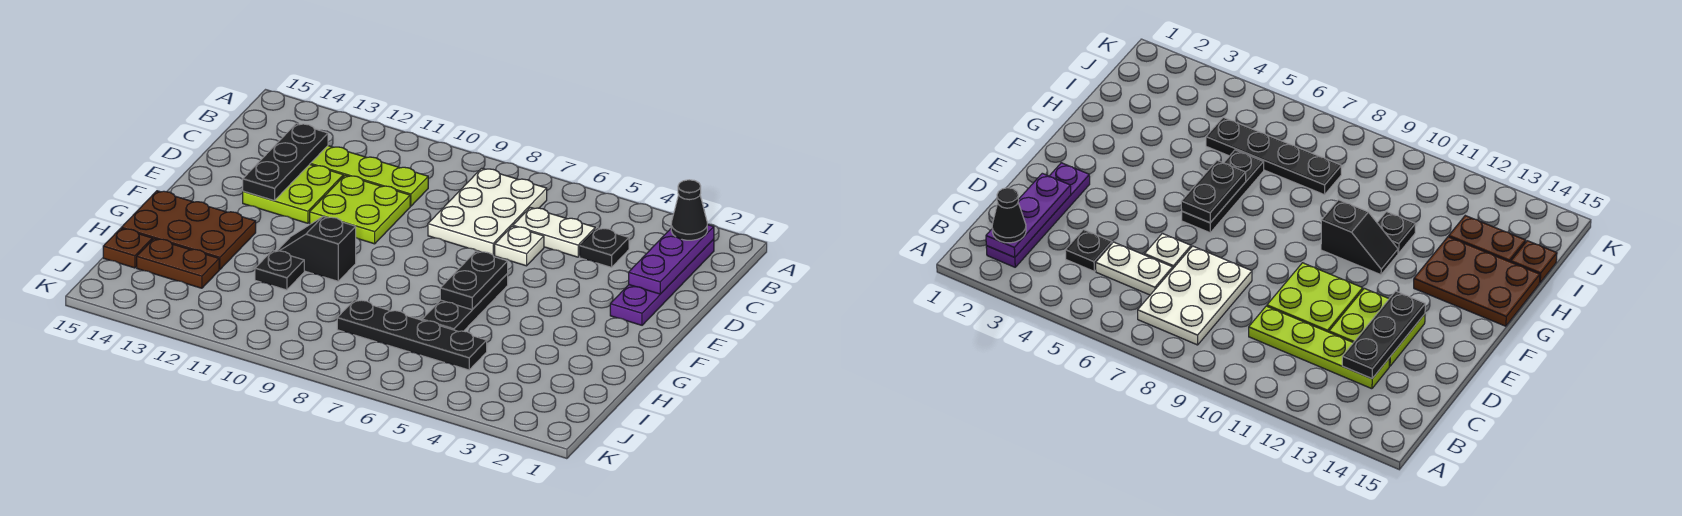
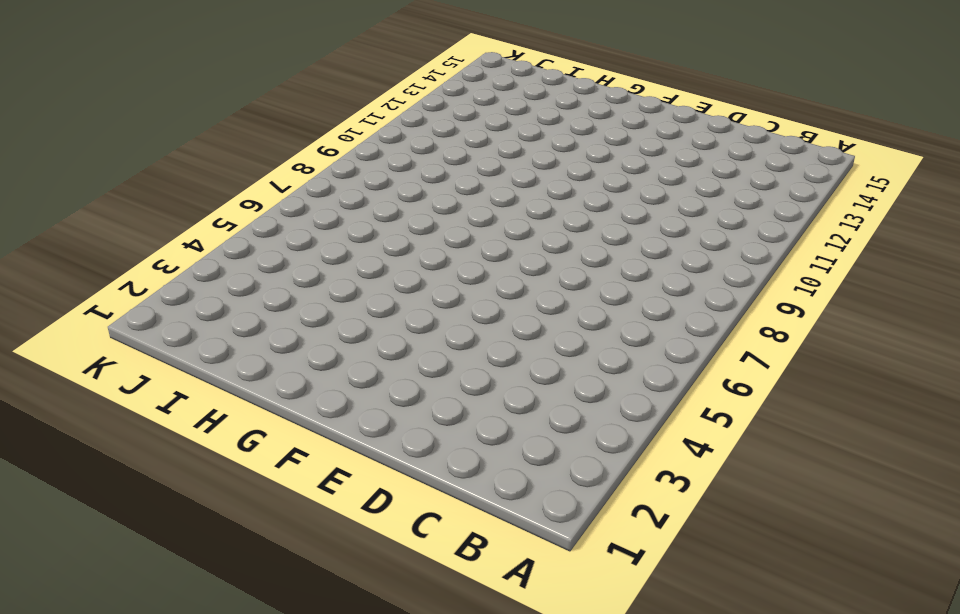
none -> purple 1x4 plate [610,239,714,325]
none -> white 2x3 plate [428,168,547,255]
none -> black 1x1 plate [580,228,629,267]

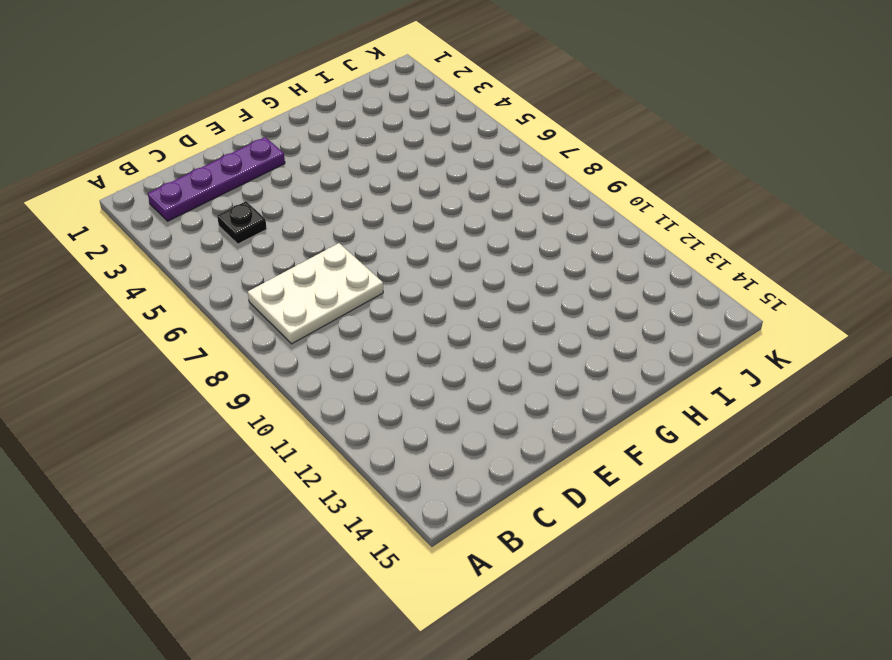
none -> white 1x2 plate [513,207,595,257]
none -> lime 1x4 plate [310,146,428,206]
none -> white 1x1 plate [495,226,544,266]

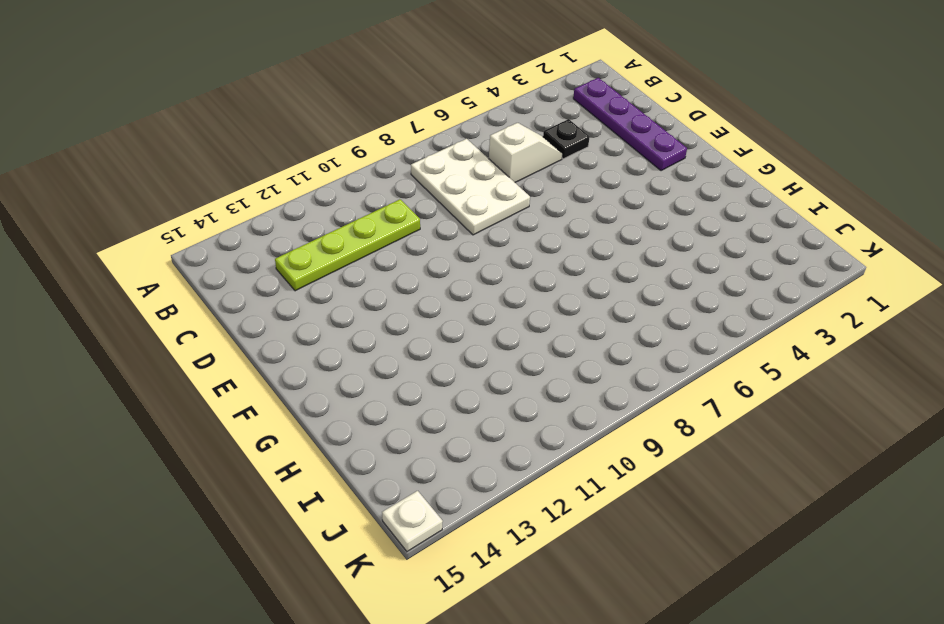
white 1x2 slope [489,123,563,182] -> white 1x2 plate [513,207,595,257]
white 1x1 plate [382,491,443,551] -> white 1x1 plate moved to [495,226,544,266]
none -> lime 2x2 plate [310,175,410,244]
none -> lime 2x2 plate [243,165,343,223]
none -> black 1x3 plate [422,274,508,332]

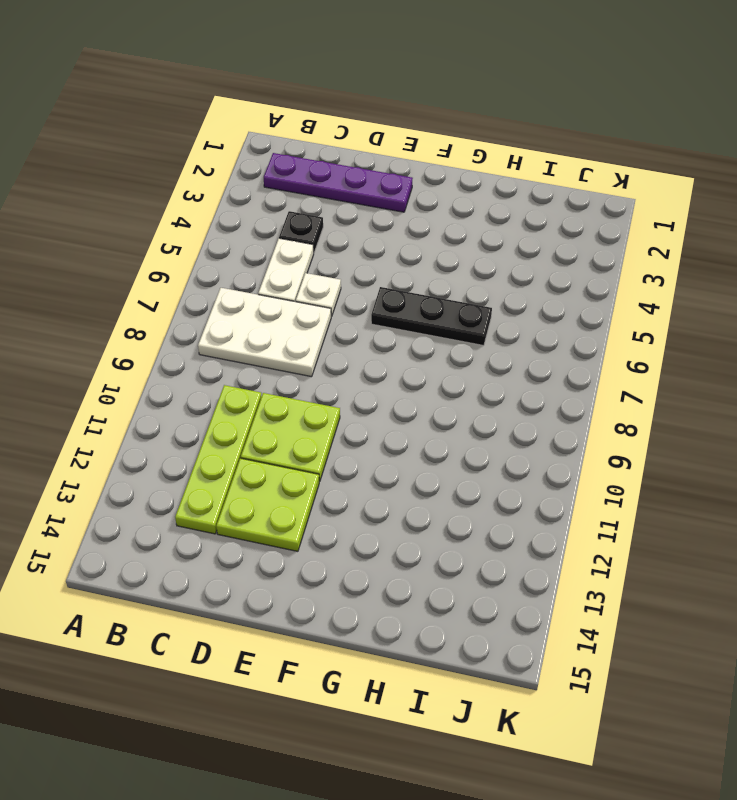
none -> black 1x2 slope [277,216,356,281]
none -> brown 2x3 plate [121,191,256,270]
none -> black 1x1 plate [255,250,304,290]

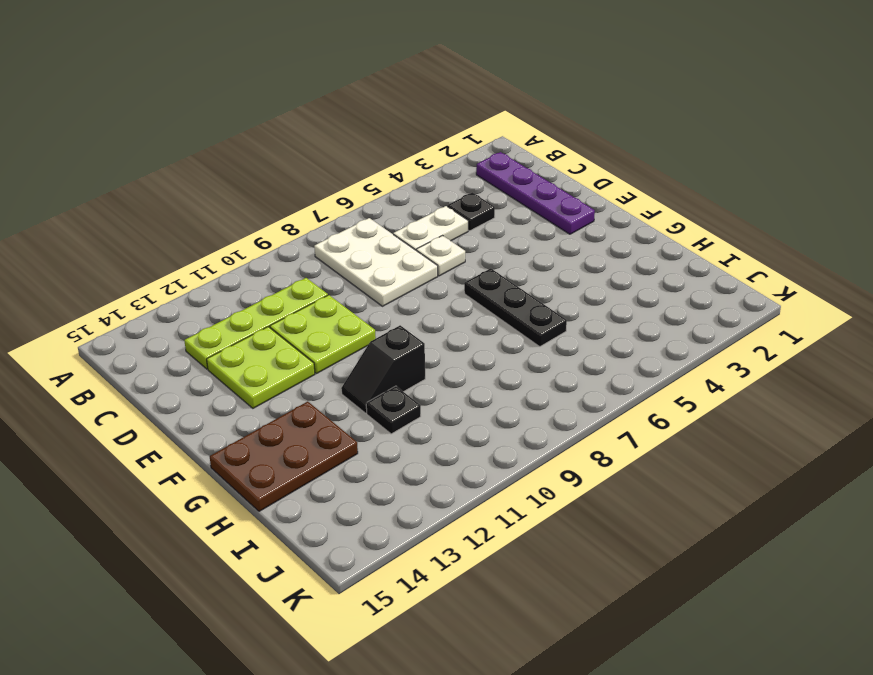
none -> black 1x4 plate [337,300,487,370]
none -> brown 1x2 plate [137,239,219,288]
none -> brown 1x1 plate [103,228,152,268]

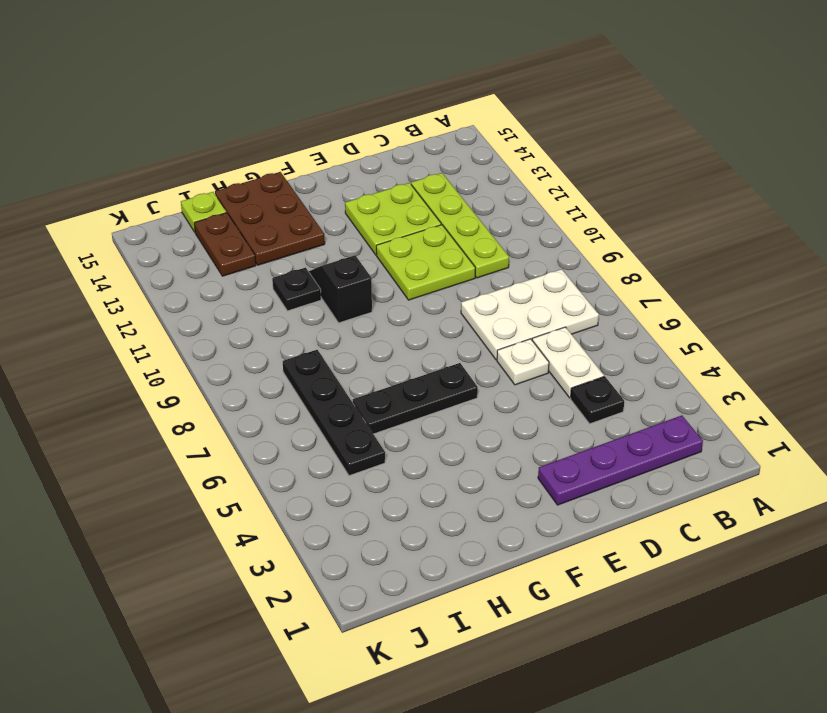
lime 1x1 plate [181,192,226,232] -> brown 1x1 plate [103,228,152,268]
none -> purple 1x3 plate [629,225,714,294]
none -> black 1x3 plate [243,123,328,201]
none -> black 1x2 plate [440,251,508,310]

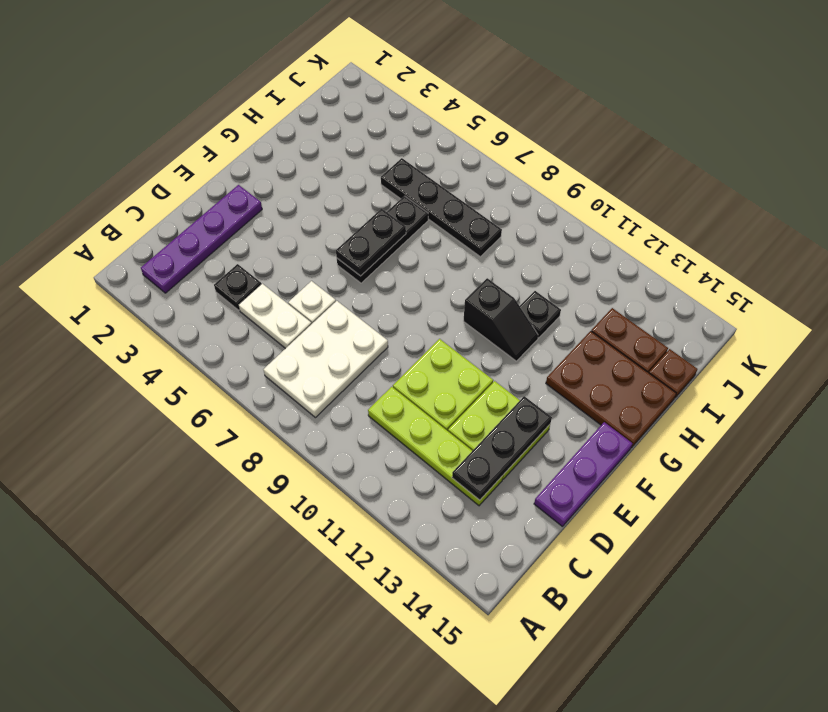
purple 1x3 plate [534,422,632,527] -> purple 1x3 plate moved to [629,225,714,294]
none -> black 1x1 cone [671,180,707,240]

